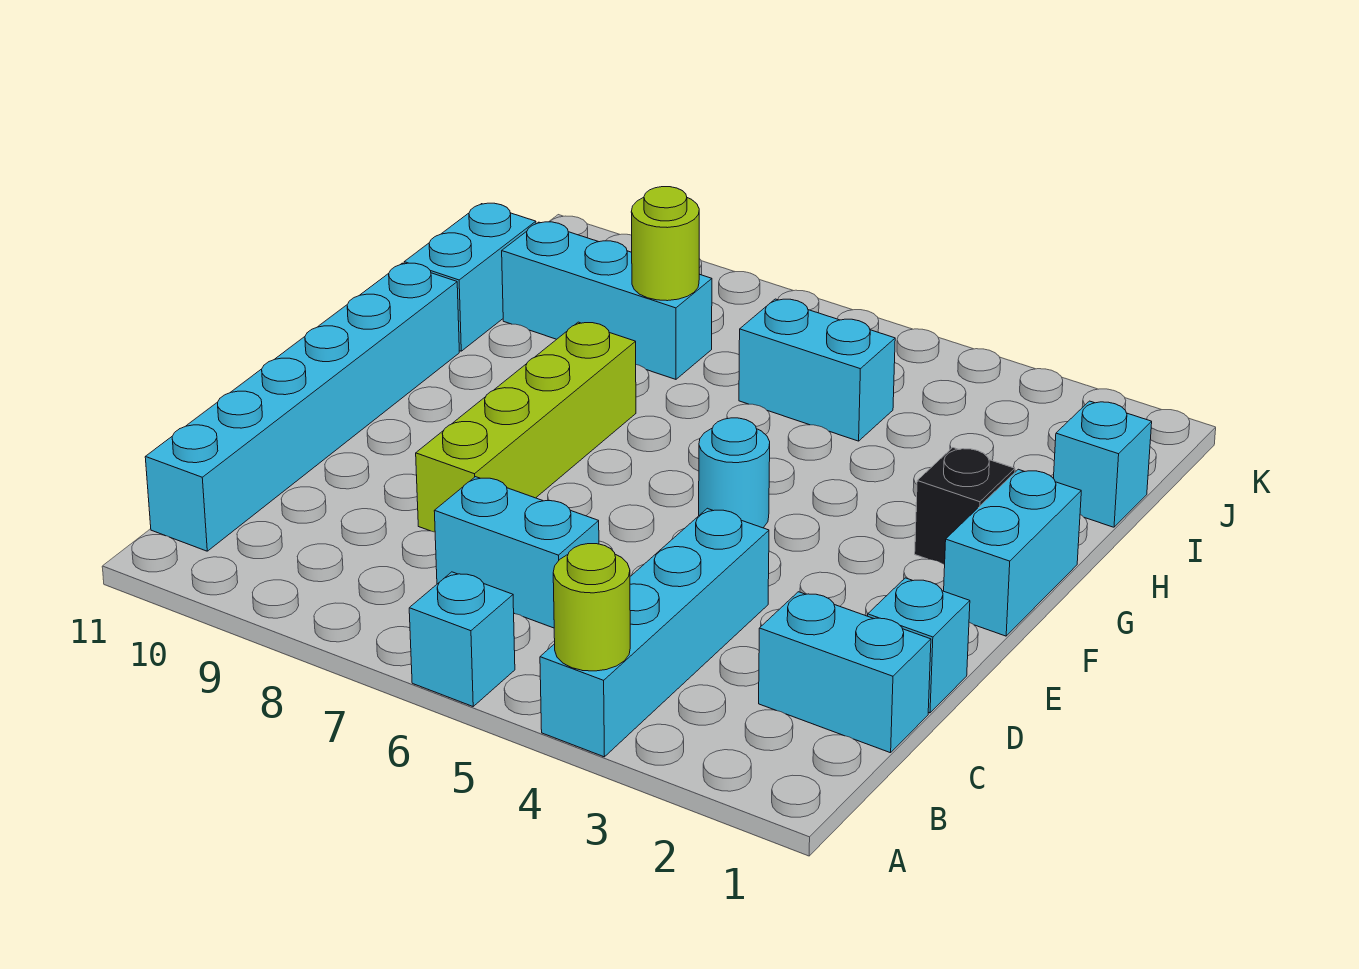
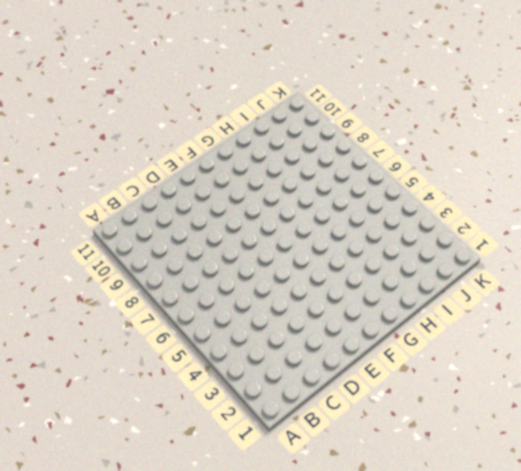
none -> cyan 1x4 brick [540,508,769,757]
none -> cyan 1x1 brick [409,572,515,706]
none -> cyan 1x6 brick [145,263,459,551]

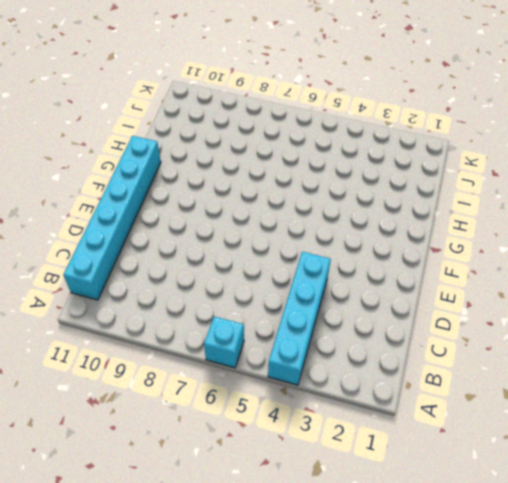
none -> cyan 1x2 brick [759,592,931,753]
none -> cyan 1x2 brick [434,477,599,628]
none -> cyan 1x1 brick [868,578,970,713]

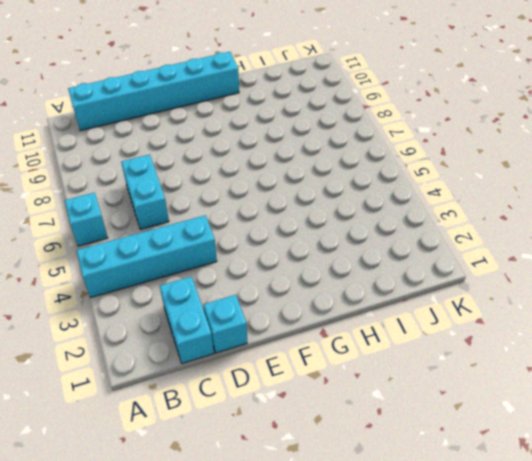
none -> lime 1x4 brick [416,322,636,532]
none -> cyan 1x2 brick [944,469,1081,636]
none -> cyan 1x1 round brick [699,418,770,528]

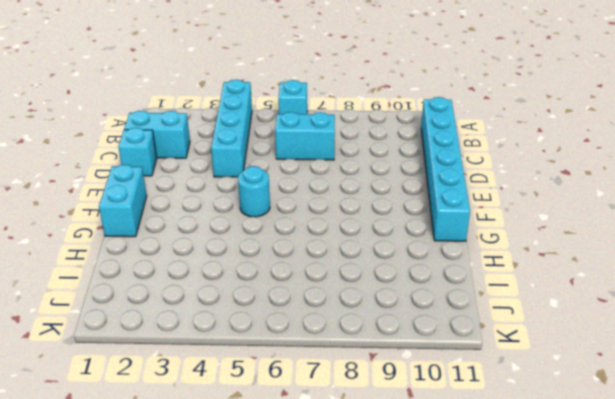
none -> lime 1x4 brick [416,322,636,532]
none -> black 1x1 brick [915,448,1015,565]
none -> cyan 1x2 brick [404,203,536,351]

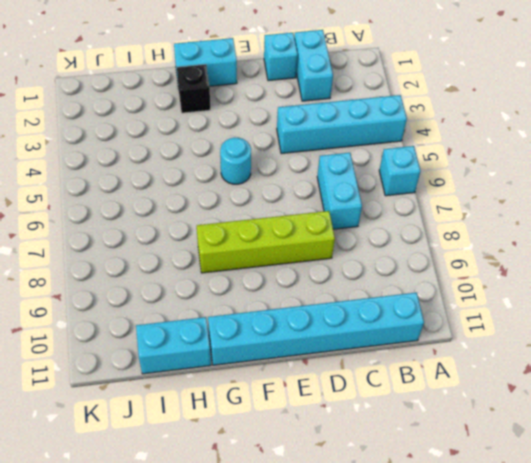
none -> cyan 1x1 brick [1053,401,1152,527]
none -> cyan 1x2 brick [739,299,895,441]
none -> cyan 1x3 brick [502,222,712,379]

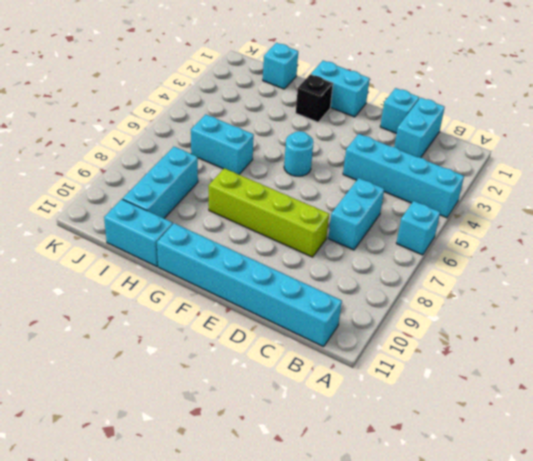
cyan 1x2 brick [191,114,254,174] -> cyan 1x2 brick turned to [739,299,895,441]
none -> lime 1x1 round brick [553,544,630,671]
none -> lime 1x1 round brick [631,187,699,301]

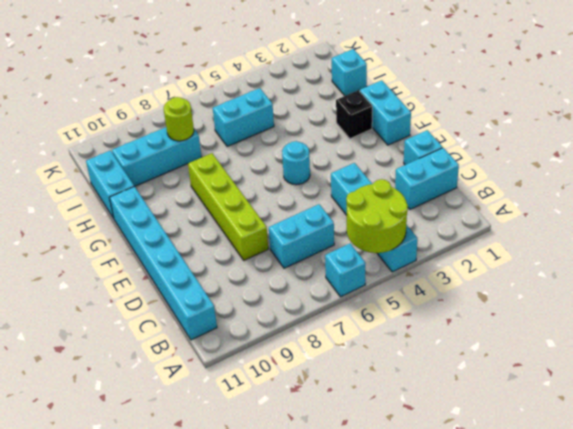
lime 2x2 round brick [346,179,408,253] -> lime 1x1 round brick [553,544,630,671]

